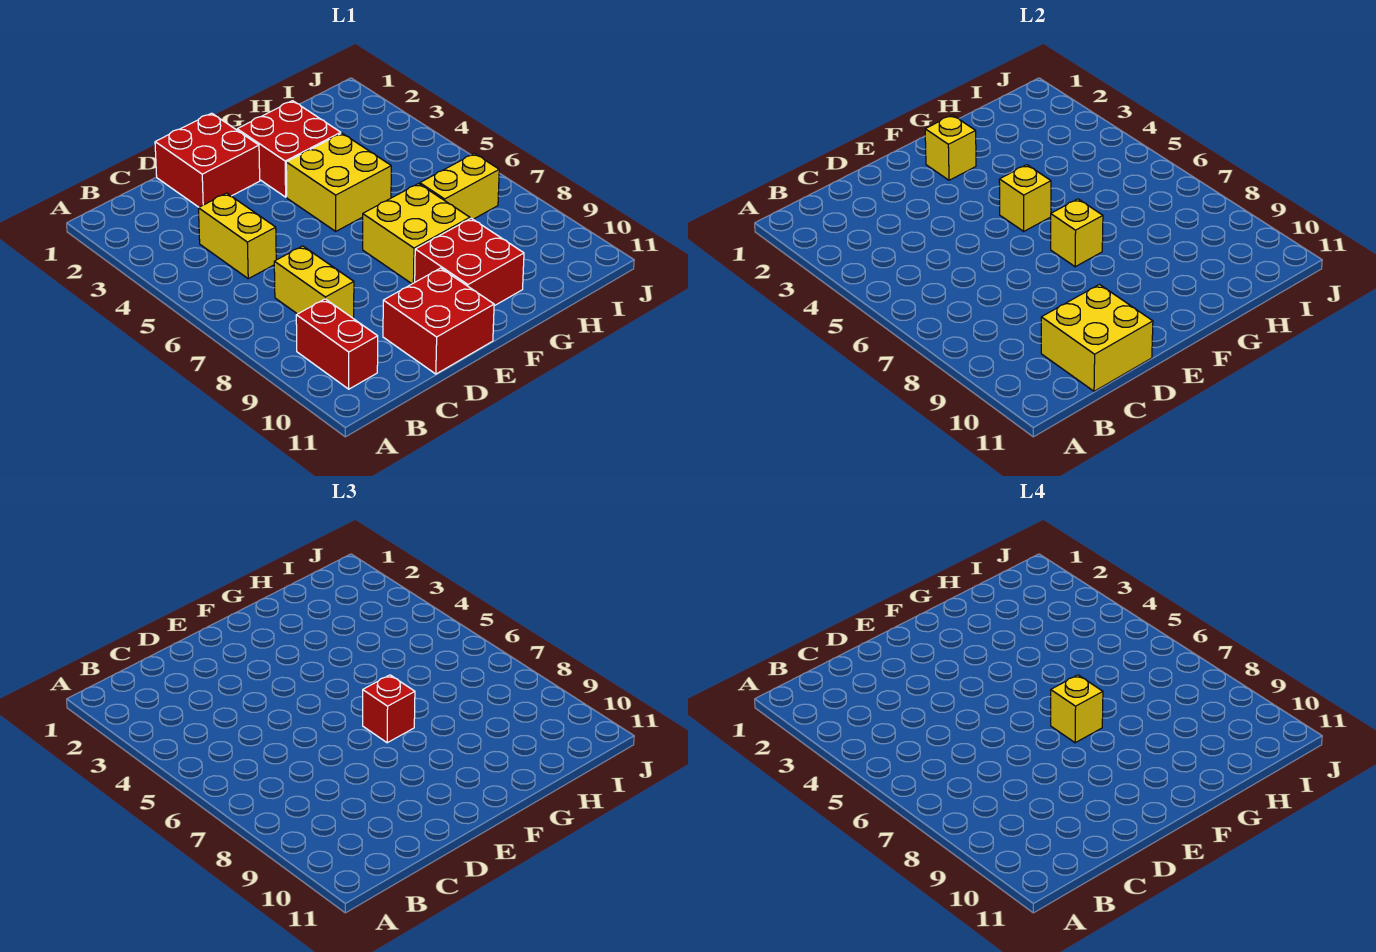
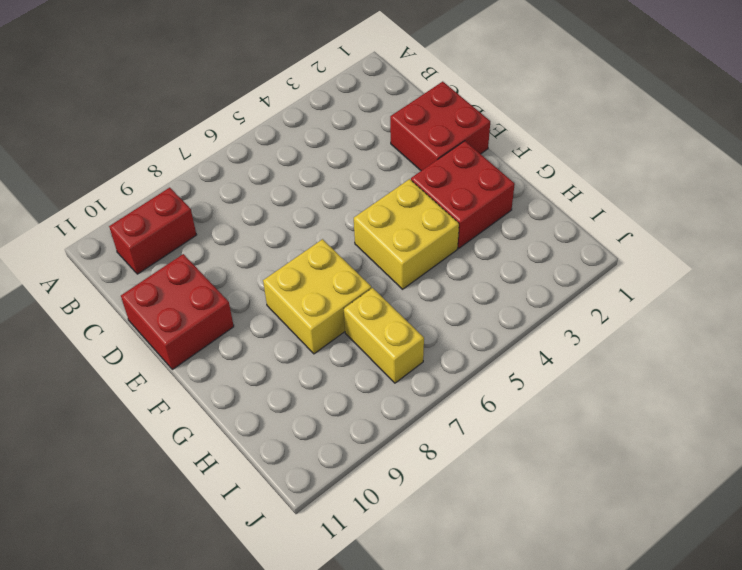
none -> yellow 1x2 brick [198,193,276,279]
none -> yellow 1x2 brick [274,246,354,318]
none -> red 2x2 brick [415,218,524,306]

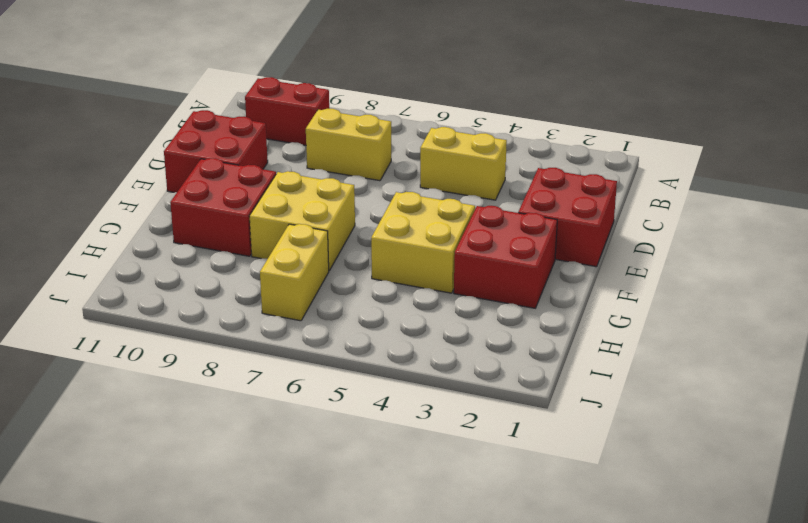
none -> yellow 2x2 brick [1041,285,1153,391]
none -> yellow 1x1 brick [925,115,976,180]
none -> yellow 1x1 brick [999,165,1051,231]

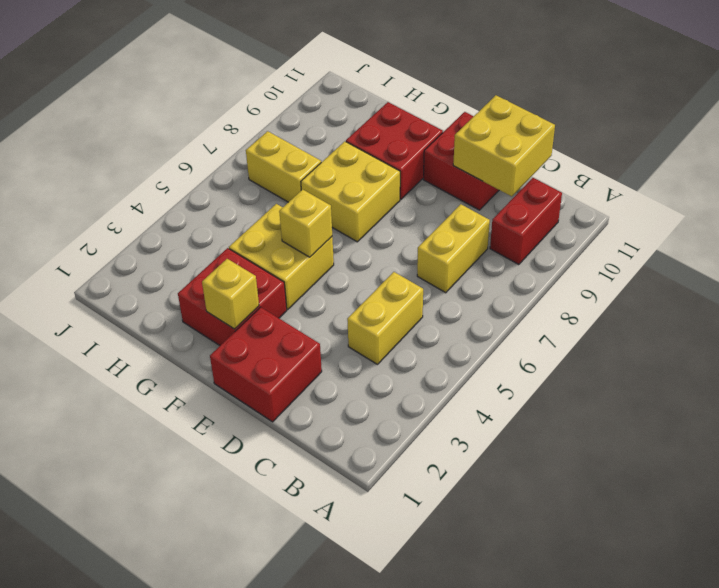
none -> yellow 1x1 brick [1051,199,1103,267]
none -> red 1x1 brick [363,675,415,743]
none -> yellow 1x1 brick [1051,675,1103,743]

